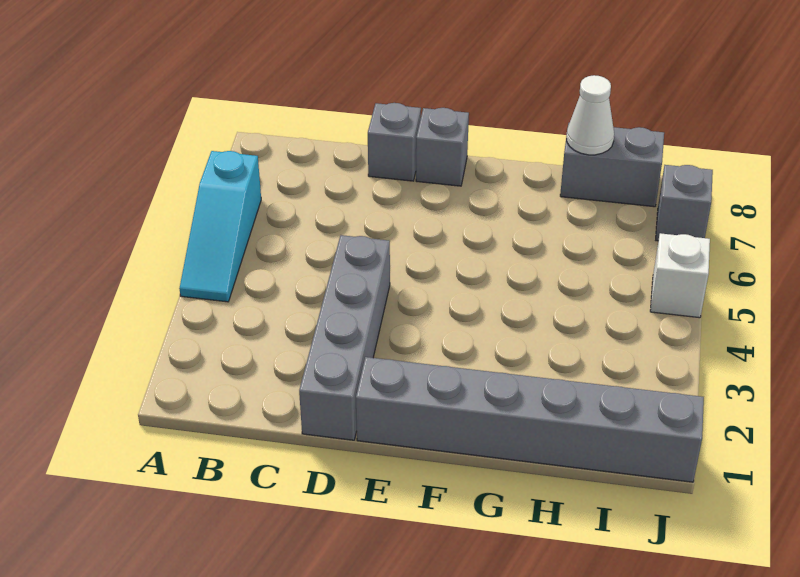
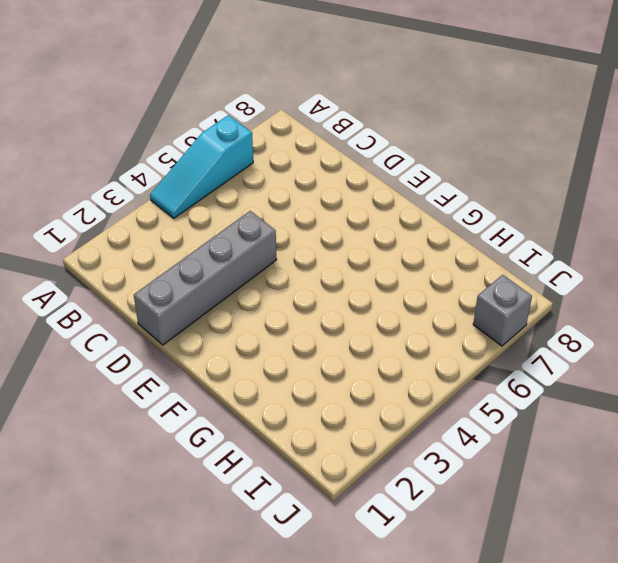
none -> grey 1x1 brick [368,103,421,181]
none -> grey 1x6 brick [356,357,704,482]

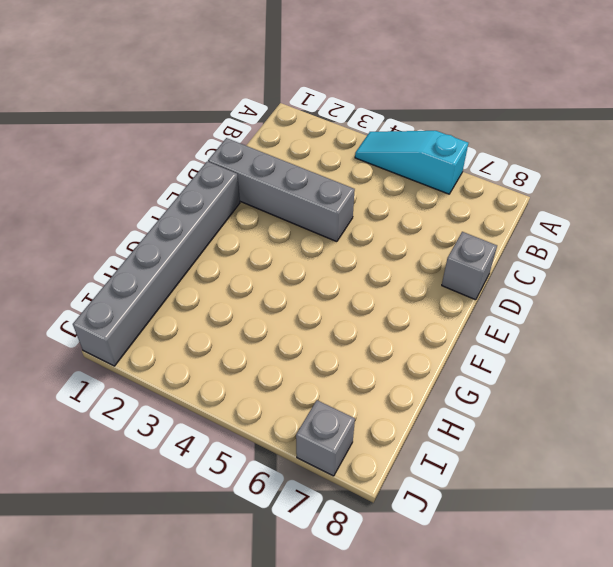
none -> grey 1x1 brick [416,108,469,186]
none -> grey 1x2 brick [560,123,664,207]

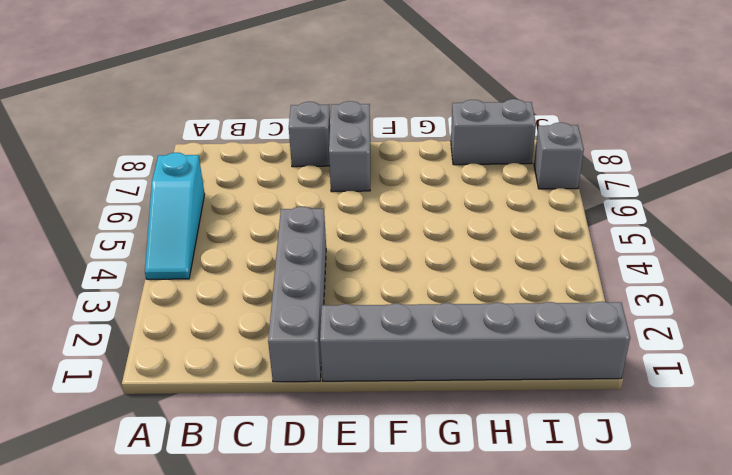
grey 1x2 brick [329,101,370,192] -> grey 1x1 brick [416,108,469,186]
none -> white 1x1 brick [650,233,710,318]
none -> white 1x1 cone [566,75,614,155]

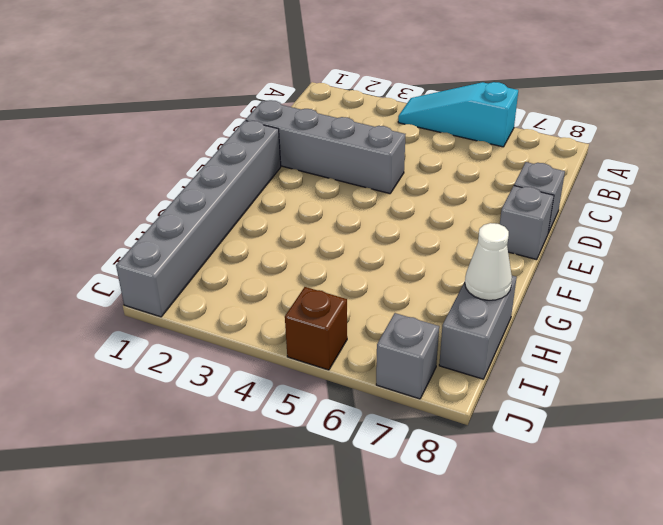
brown 1x1 brick [285,287,347,370] -> white 1x1 brick [650,233,710,318]

